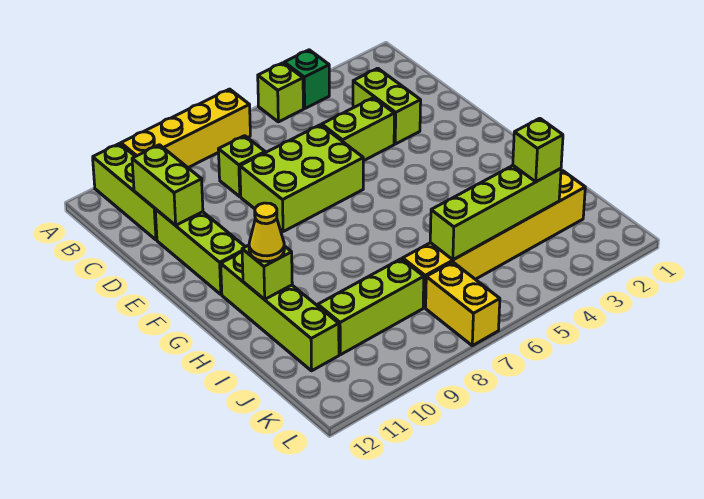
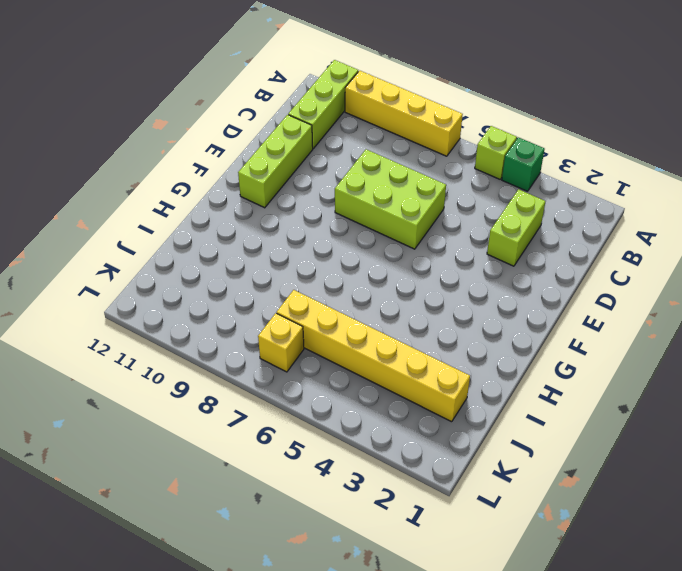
yellow 1x1 brick [258,313,304,372] -> yellow 1x2 brick [426,262,500,346]
none -> lime 1x1 brick [218,136,265,197]
none -> lime 1x2 brick [322,98,394,161]
none -> lime 1x4 brick [221,252,339,371]

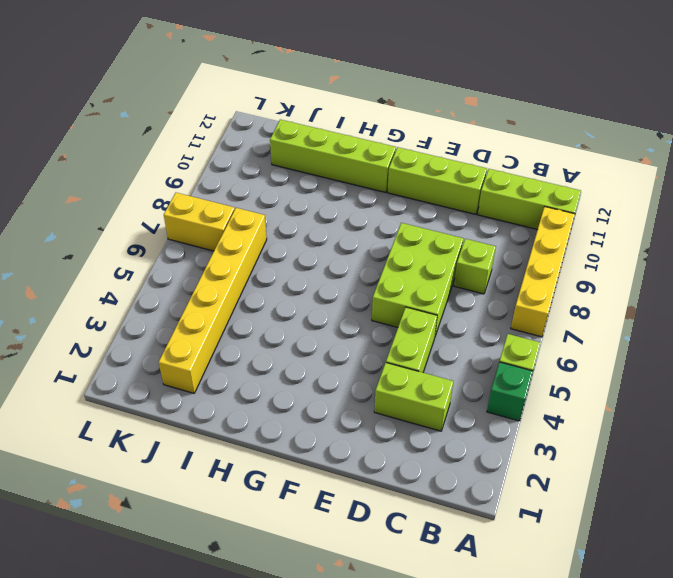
none -> lime 1x3 brick [318,259,424,355]
none -> lime 1x2 brick [132,145,203,225]
none -> lime 1x1 brick [242,245,292,299]

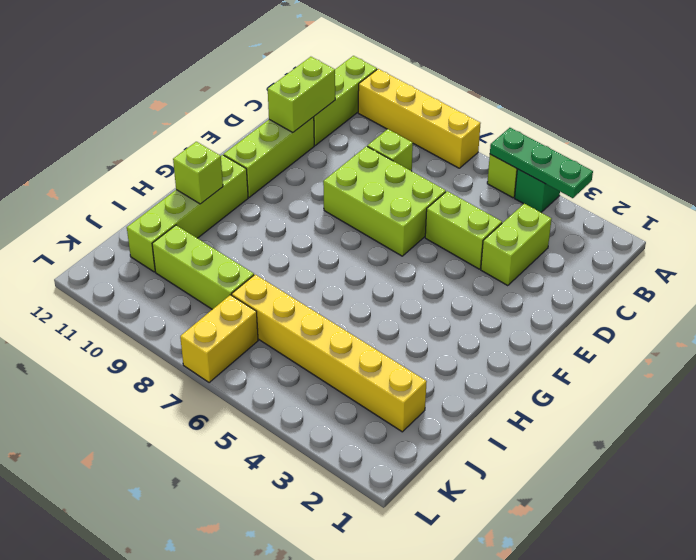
green 1x3 plate [490,128,593,198] -> none
none -> lime 1x4 brick [430,166,561,260]
none -> yellow 1x1 cone [249,203,284,261]
none -> lime 1x1 brick [513,118,563,182]

